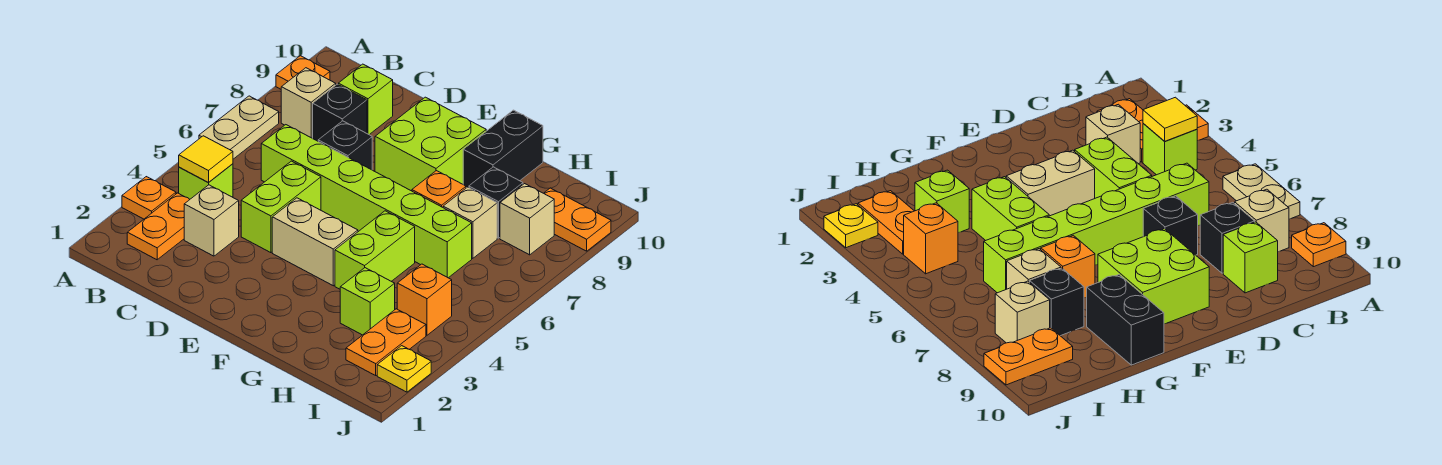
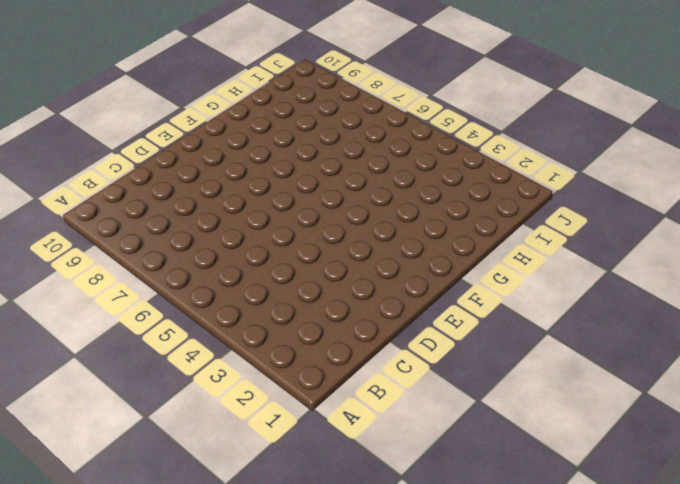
none -> orange 1x1 plate [122,177,176,219]
none -> tan 1x2 plate [199,96,279,159]
none -> orange 1x1 plate [276,56,330,89]

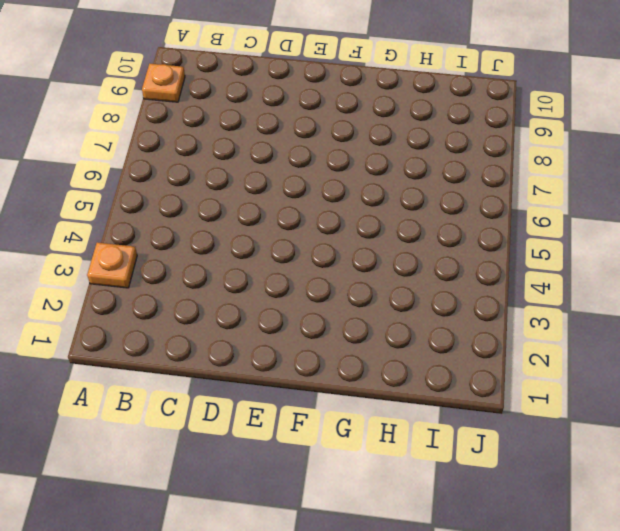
none -> tan 1x2 plate [199,96,279,159]
none -> orange 1x2 plate [127,193,190,260]
none -> lime 1x1 brick [179,164,233,199]

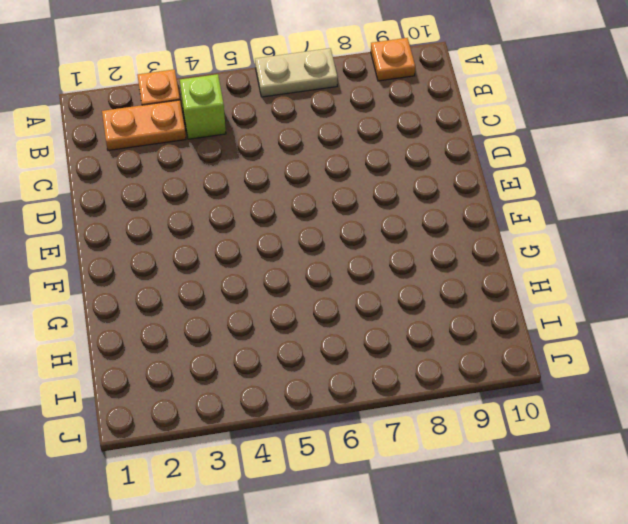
none -> tan 1x1 brick [281,68,336,138]
none -> tan 1x1 brick [184,185,239,256]
none -> lime 1x6 brick [261,125,472,278]

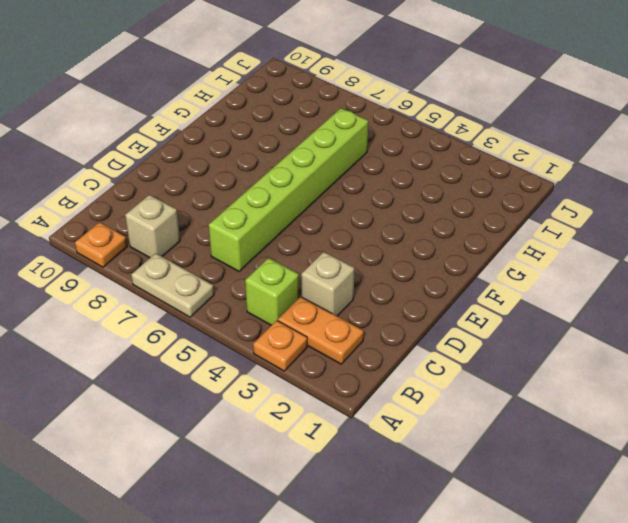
none -> black 1x1 brick [313,84,367,141]
none -> lime 1x1 brick [338,64,393,135]
none -> lime 1x2 brick [241,161,321,253]

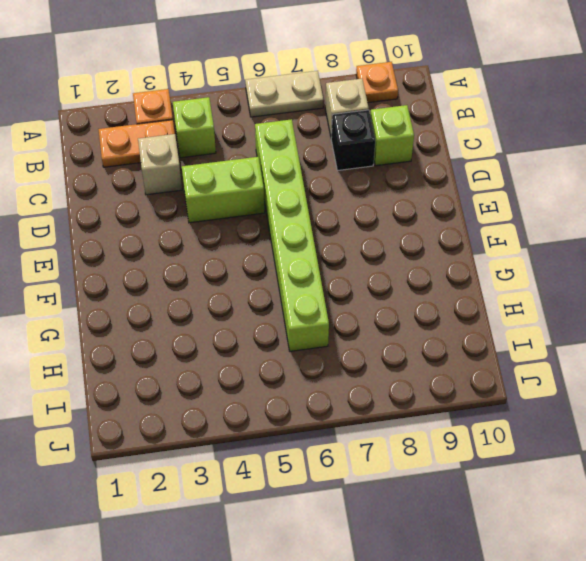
none -> black 1x1 brick [318,121,372,170]
none -> tan 1x2 brick [272,198,358,286]
none -> lime 2x2 brick [375,97,486,191]

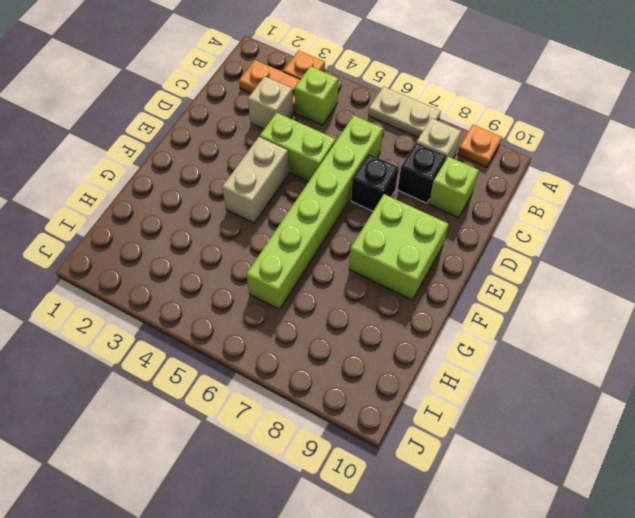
none -> lime 1x2 brick [335,211,415,289]
none -> orange 1x1 brick [412,171,466,207]
none -> black 1x2 brick [463,110,543,188]

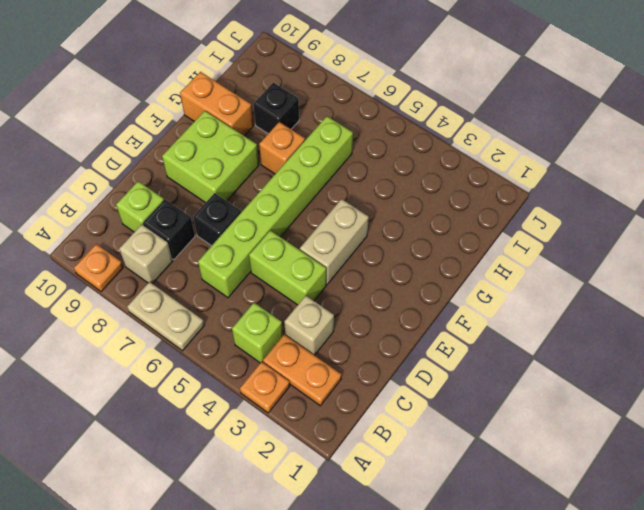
orange 1x2 brick [180,72,253,136] -> black 1x2 brick [463,110,543,188]
none -> lime 1x2 brick [335,211,415,289]
none -> lime 1x1 brick [340,268,395,335]
none -> tan 1x1 brick [443,187,497,258]

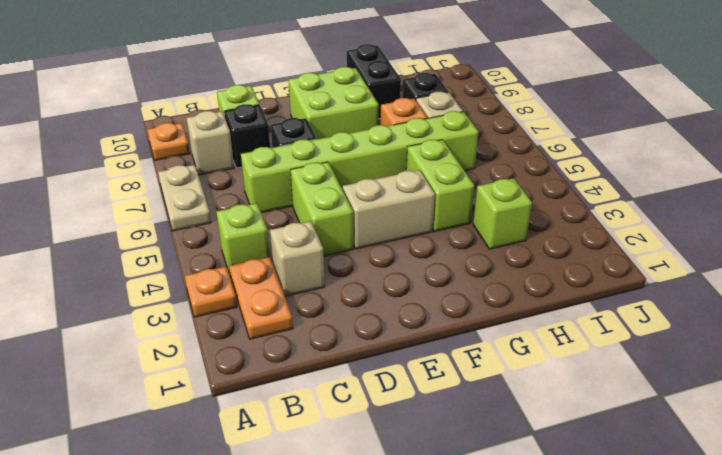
none -> orange 1x2 plate [346,309,426,375]
none -> orange 1x1 brick [397,264,452,335]
none -> tan 1x1 brick [500,184,554,255]

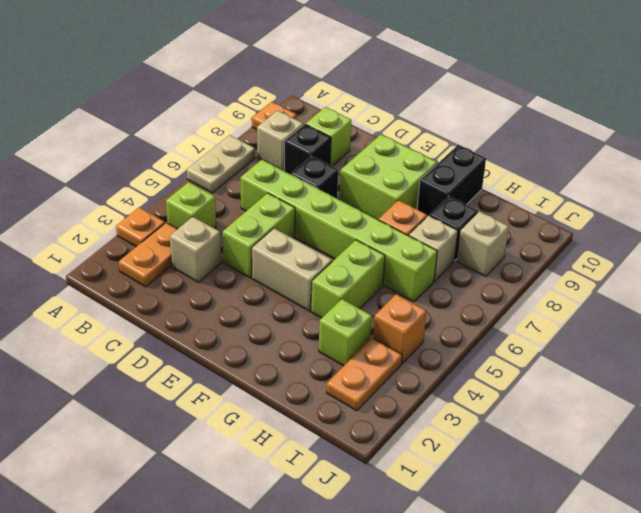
none -> orange 1x2 plate [544,188,611,251]
none -> yellow 1x1 plate [377,346,431,392]
none -> yellow 1x1 tile [179,136,233,183]

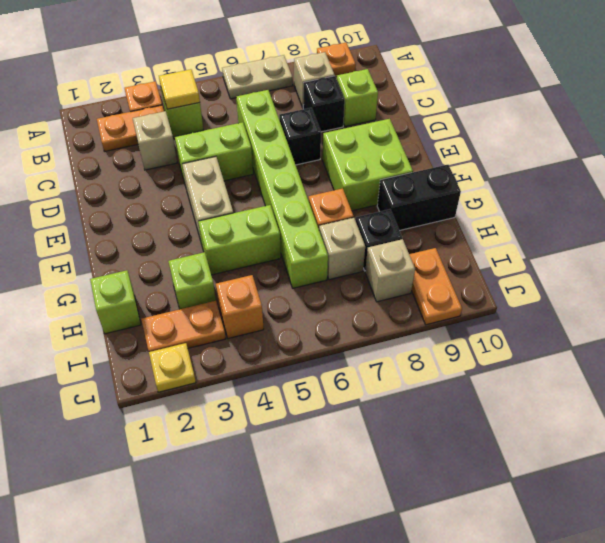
lime 1x1 brick [90,270,141,334] -> none

